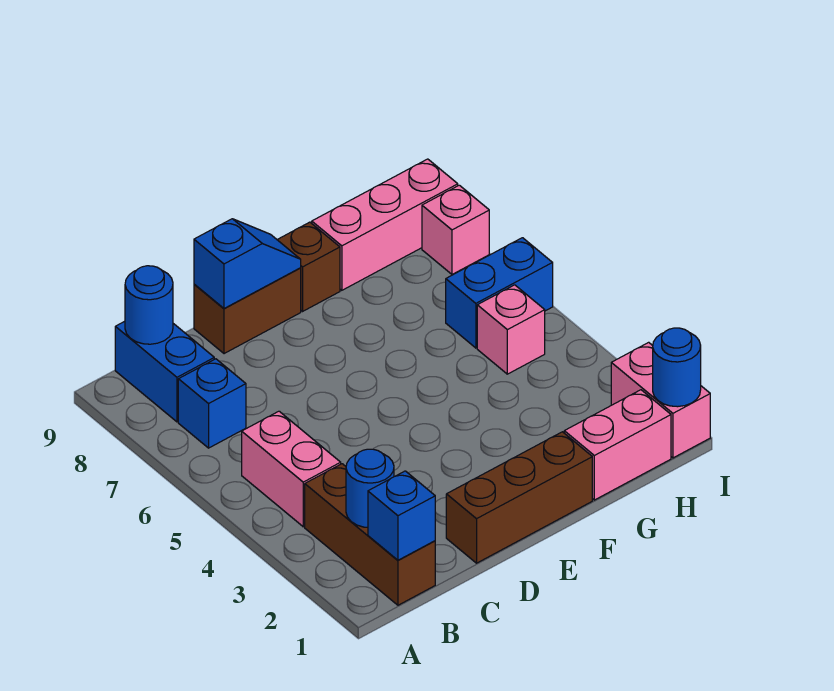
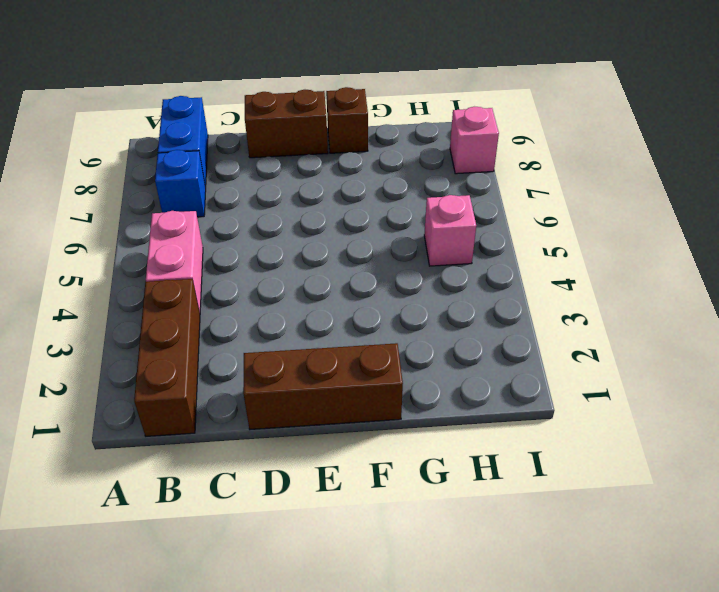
none -> pink 1x2 brick [564,390,671,500]
none -> pink 1x3 brick [312,159,458,290]
none -> blue 1x2 brick [446,238,553,348]

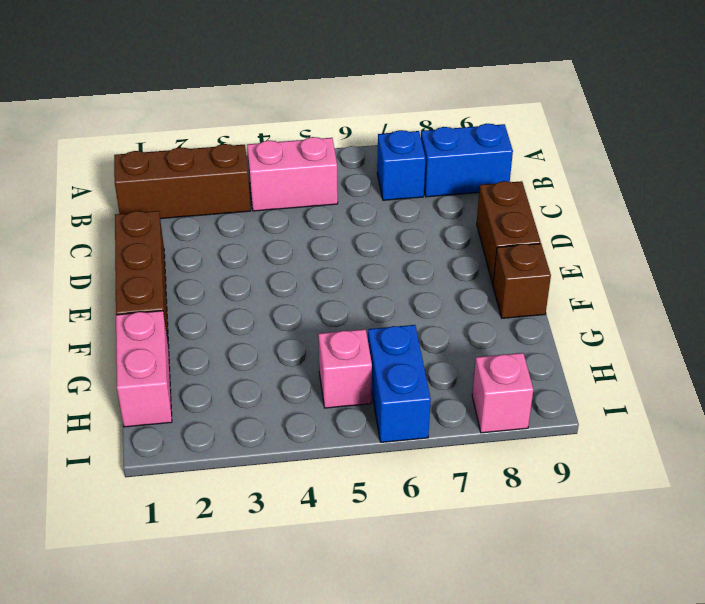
none -> pink 1x3 brick [312,159,458,290]
none -> pink 1x2 brick [611,342,710,458]
none -> blue 1x1 brick [368,471,435,560]

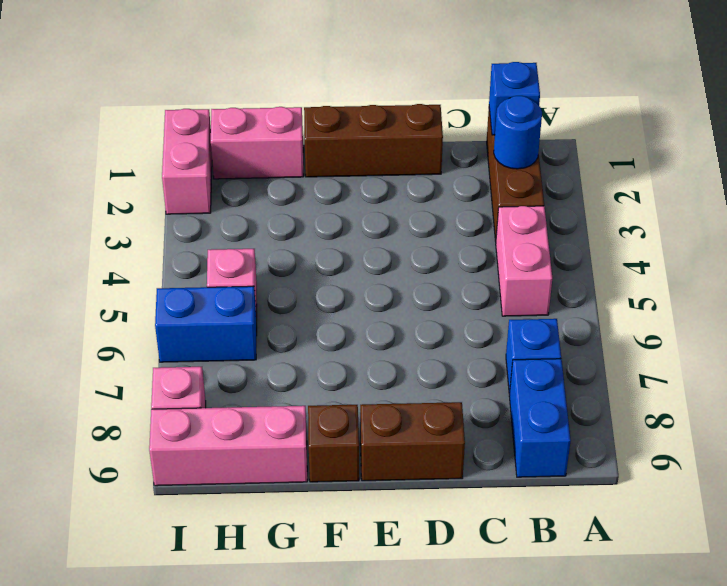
none -> blue 1x1 round brick [125,266,173,344]
none -> blue 1x2 slope [194,219,301,308]
none -> blue 1x1 round brick [653,328,701,407]

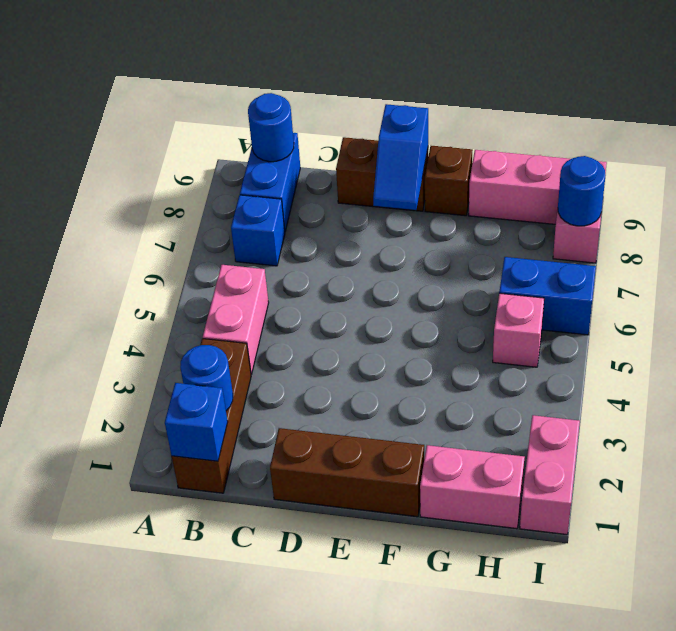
blue 1x2 slope [373,104,428,210] -> blue 1x2 slope turned to [194,219,301,308]
blue 1x1 round brick [558,156,605,226] -> blue 1x1 round brick moved to [653,328,701,407]

